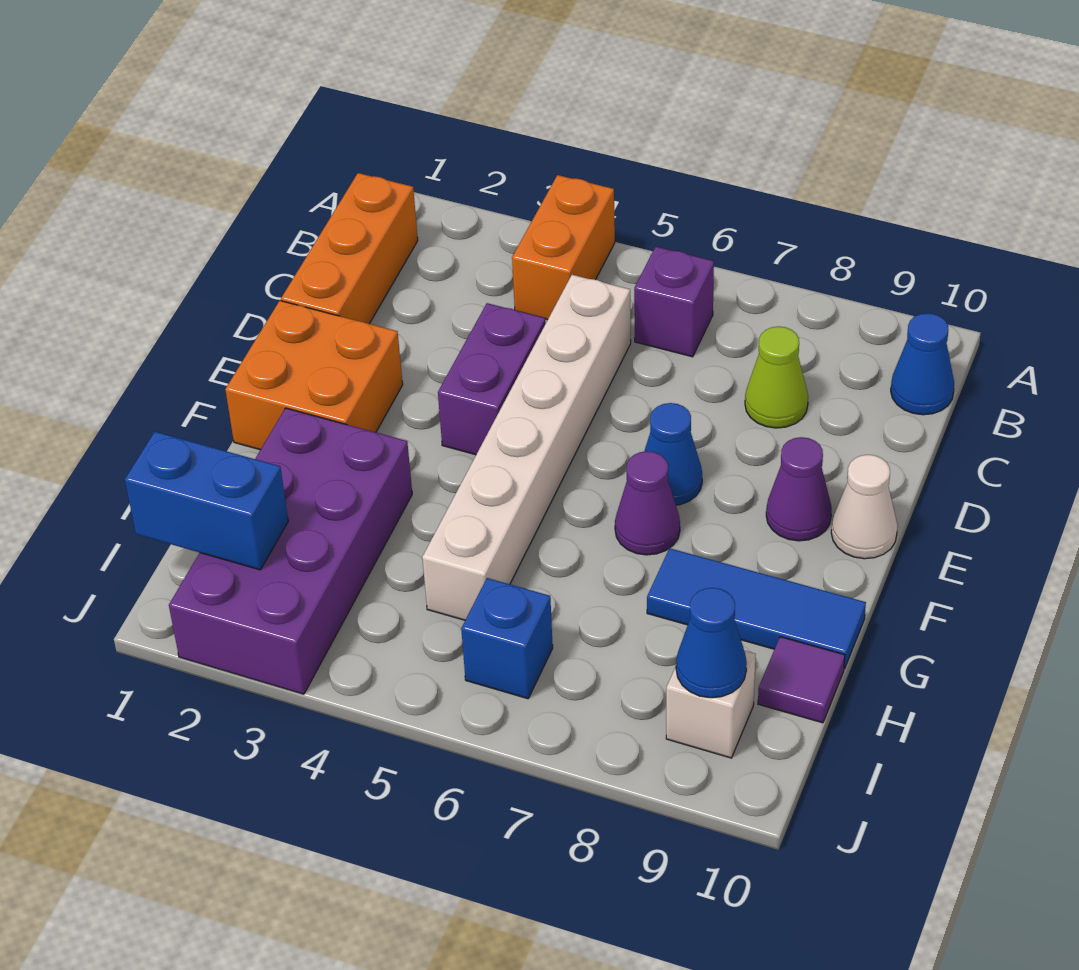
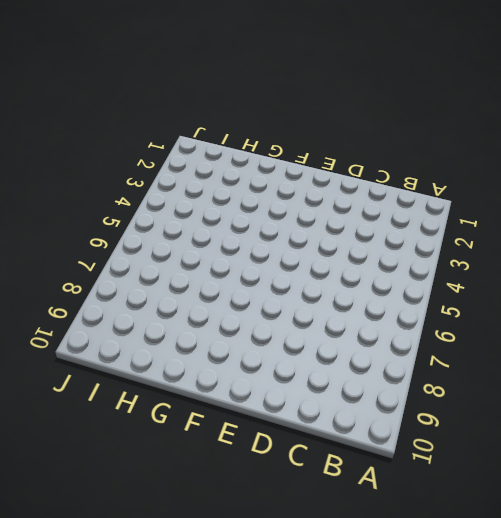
none -> orange 1x2 brick [512,175,615,320]
none -> orange 1x3 brick [281,173,418,324]
none -> purple 1x1 brick [634,247,714,357]

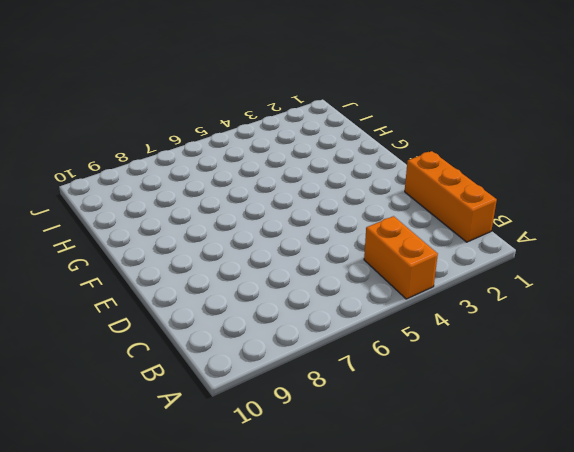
none -> purple 1x1 brick [634,247,714,357]
none -> blue 1x1 cone [891,313,954,415]
none -> white 1x6 brick [422,275,631,620]

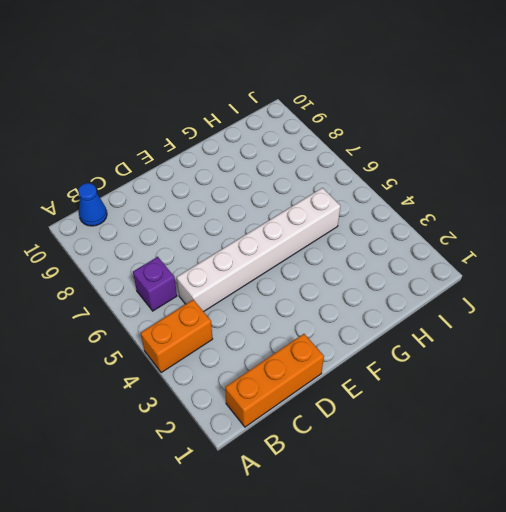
none -> lime 1x1 cone [745,326,808,428]
none -> purple 1x2 brick [438,303,546,455]
none -> orange 2x2 brick [225,301,403,450]

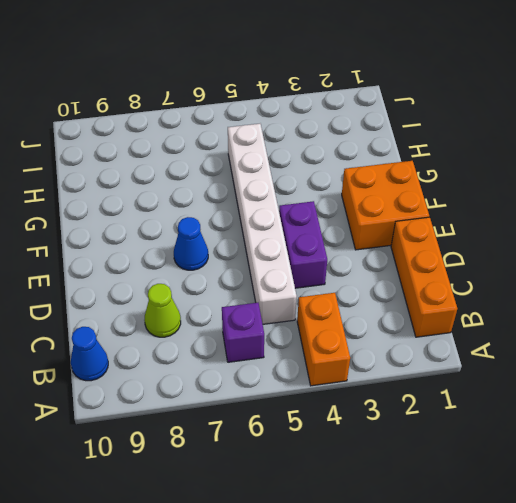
none -> purple 1x1 cone [766,437,832,541]
none -> white 1x1 cone [831,455,898,559]
none -> purple 1x1 cone [615,451,680,555]

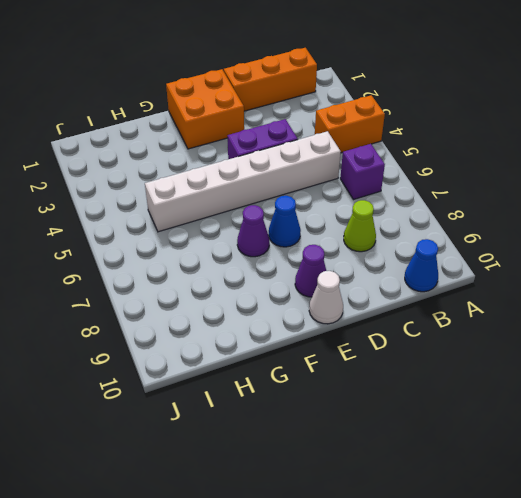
none -> purple 2x4 brick [169,408,412,694]
none -> blue 1x3 tile [647,548,866,669]
none -> purple 1x1 tile [758,637,845,723]

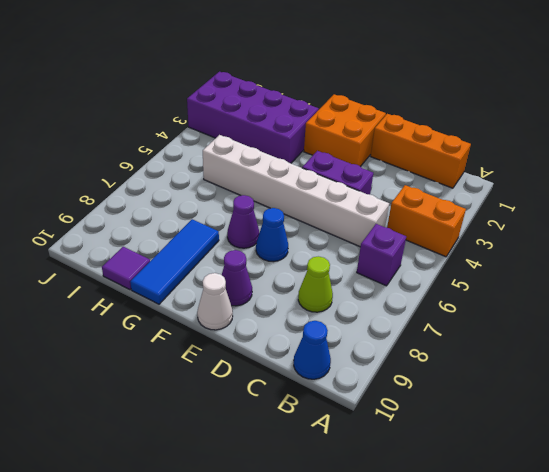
none -> blue 1x1 brick [461,578,553,699]
none -> white 1x1 brick [666,651,756,758]
none -> blue 1x2 brick [125,432,288,570]

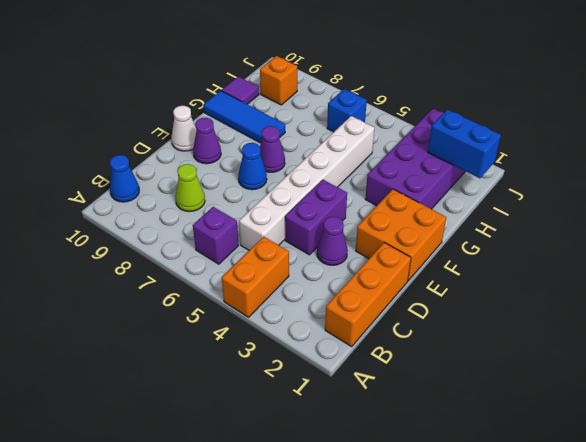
purple 1x1 cone [317,217,348,265] -> none
orange 1x1 brick [260,56,297,105] -> white 1x1 brick [666,651,756,758]
none -> blue 1x1 cone [676,588,747,698]

